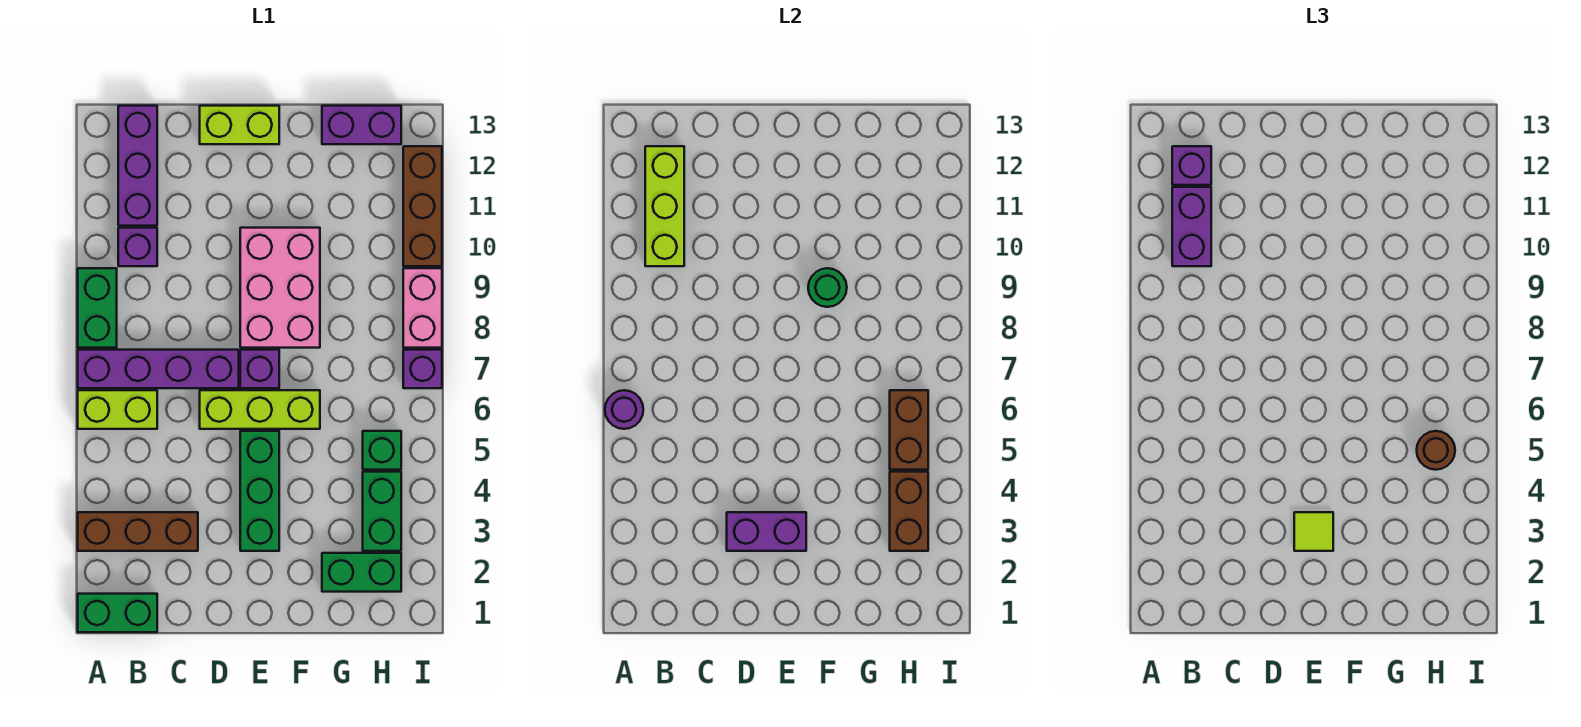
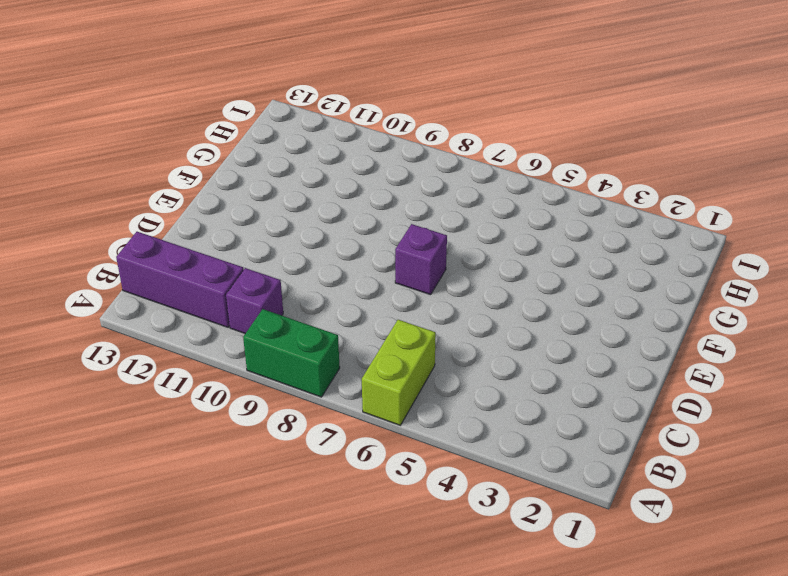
none -> green 1x2 brick [78,594,157,632]
none -> brown 1x3 brick [78,512,198,551]
none -> purple 1x4 brick [78,350,239,388]

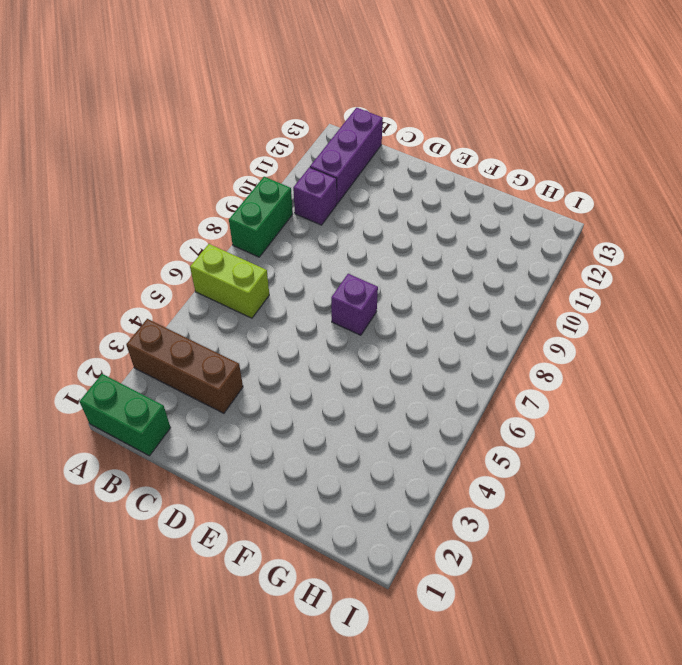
none -> purple 1x4 brick [78,350,239,388]
none -> lime 1x3 brick [200,390,320,429]
none -> lime 1x2 brick [200,106,279,144]

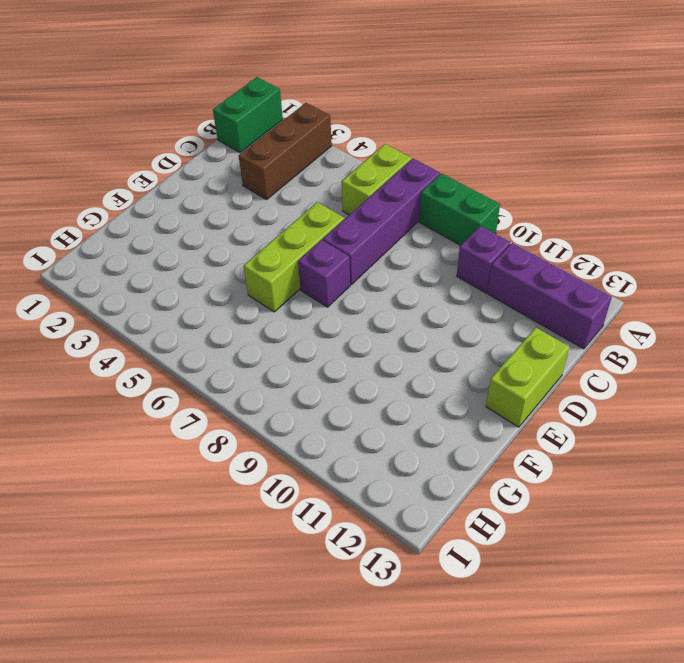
none -> green 1x3 brick [240,431,279,551]
none -> pink 2x3 brick [240,228,320,348]
none -> green 1x2 brick [322,553,401,592]

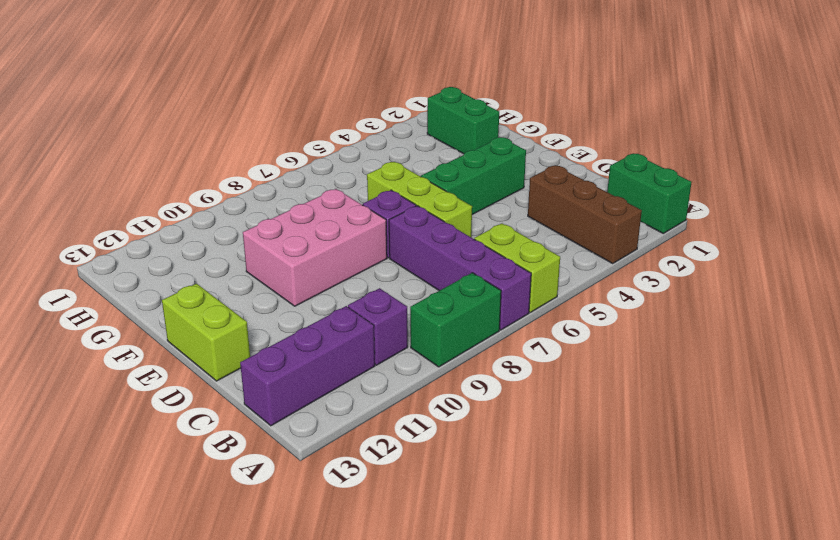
none -> purple 1x2 brick [322,106,401,144]
none -> green 1x2 brick [363,472,401,551]
none -> green 1x1 brick [363,431,401,470]

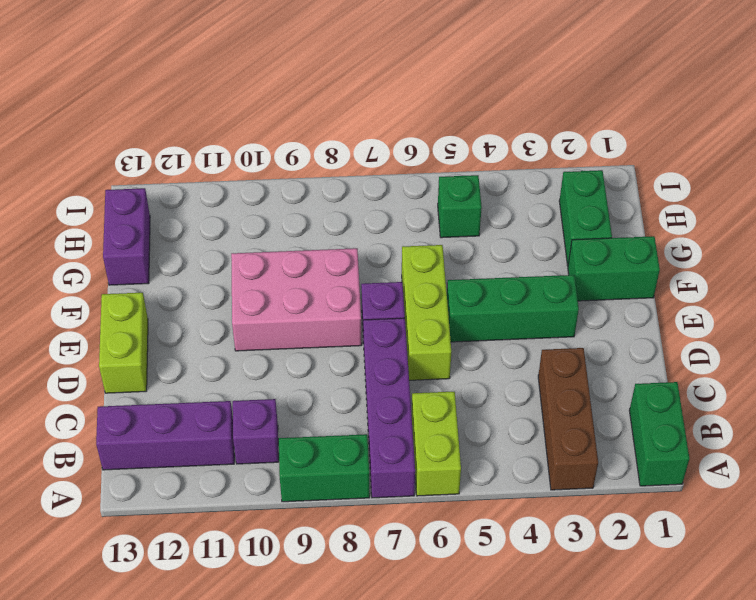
green 1x2 brick [568,236,660,301] -> green 1x2 brick moved to [363,472,401,551]
none -> purple 1x1 brick [403,350,442,388]
none -> pink 1x2 brick [403,268,442,348]
none -> brown 1x3 brick [403,146,442,266]

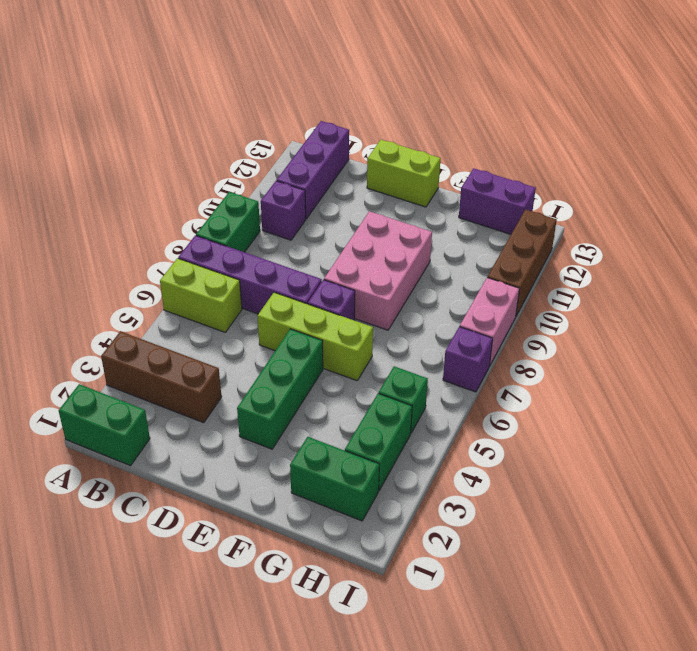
none -> purple 1x1 round brick [605,390,643,429]
none -> lime 1x3 brick [645,146,684,266]
none -> purple 1x2 brick [727,512,806,551]

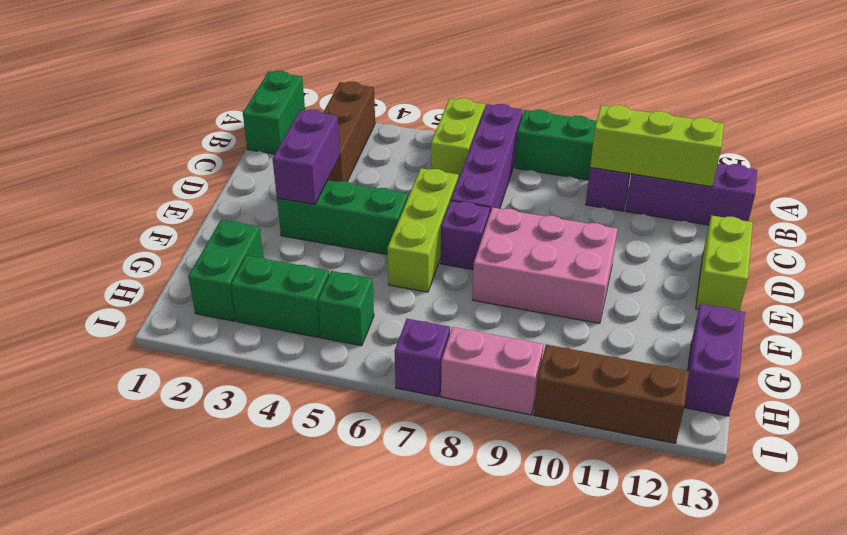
none -> purple 1x1 round brick [605,390,643,429]
none -> green 1x1 round brick [808,268,847,307]
none -> brown 1x2 brick [890,472,928,551]

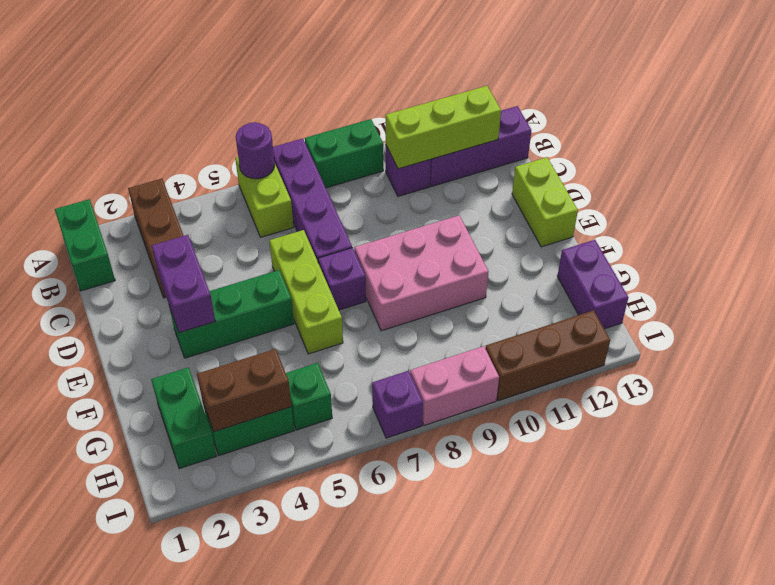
none -> green 1x1 round brick [808,268,847,307]
none -> brown 1x2 brick [890,390,928,470]
none -> purple 1x2 brick [1172,187,1211,266]

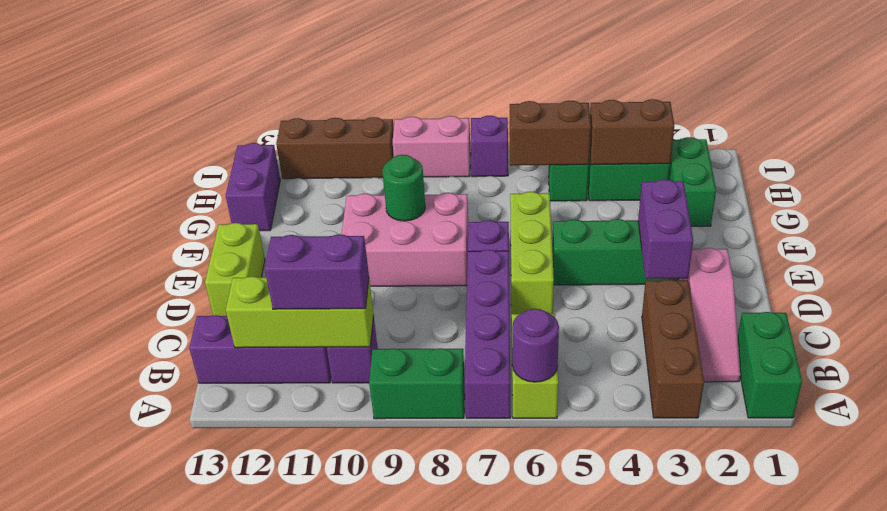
pink 1x3 slope [682,248,740,382] -> none
none -> purple 1x1 brick [1172,146,1211,185]
none -> lime 1x1 tile [1294,512,1333,551]
none -> brown 1x1 round brick [1417,431,1455,470]

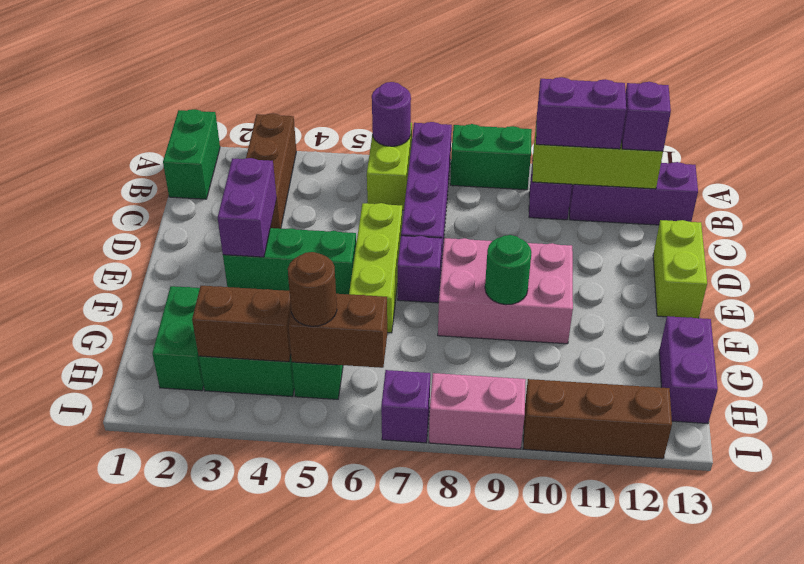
none -> lime 1x1 tile [1294,512,1333,551]

